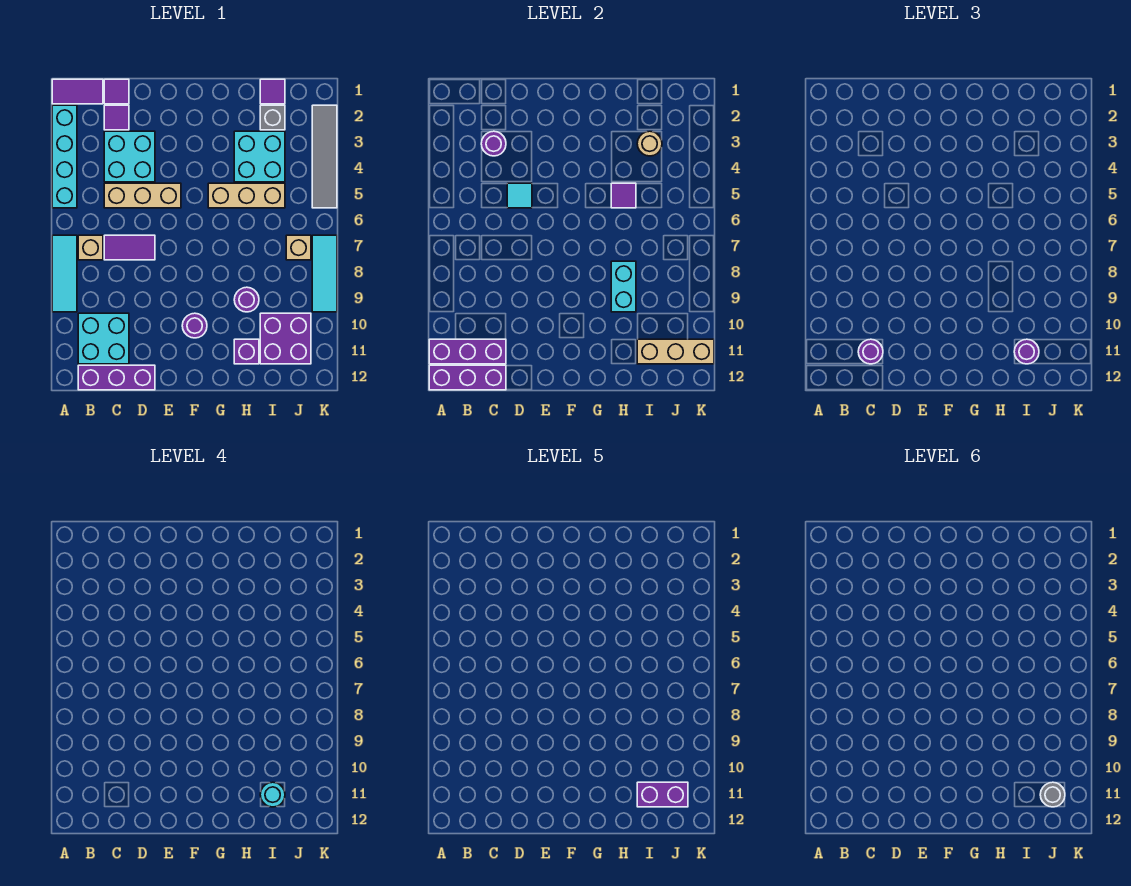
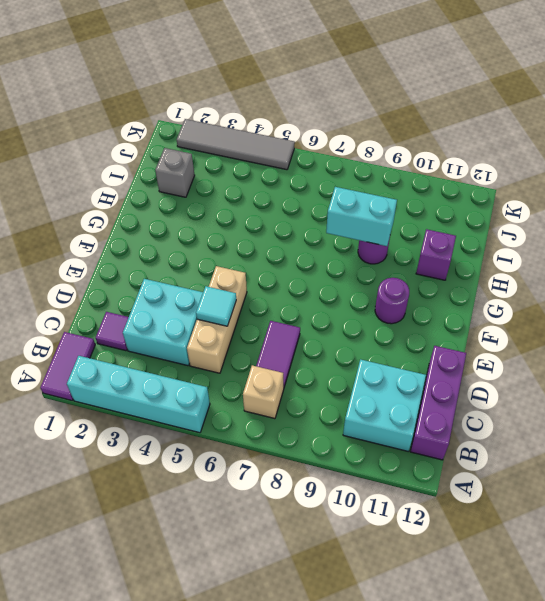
none -> cyan 1x3 tile [52,235,77,312]
none -> purple 1x1 tile [104,79,129,104]
none -> tan 1x3 brick [208,183,285,208]
none -> cyan 2x2 brick [234,131,285,182]

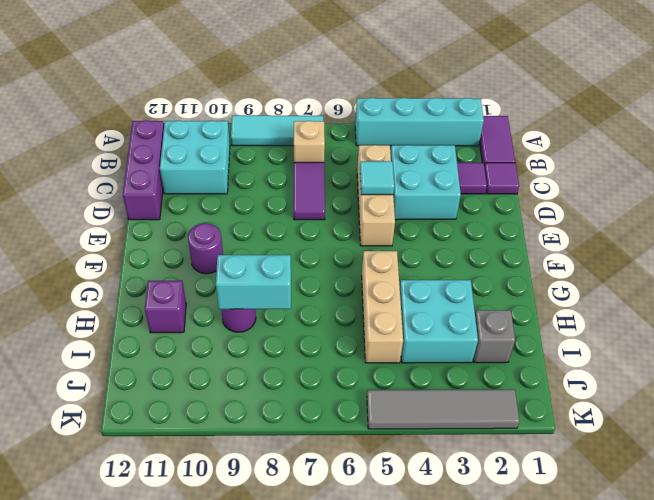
none -> purple 1x1 tile [260,79,285,104]
none -> purple 2x2 brick [260,313,311,364]
none -> tan 1x1 brick [286,235,311,260]
none -> cyan 1x3 tile [312,235,337,312]

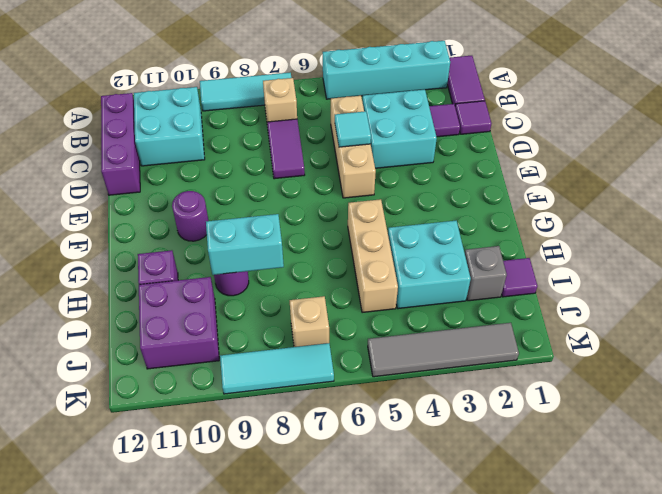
none -> purple 1x3 brick [429,339,506,364]
none -> purple 1x3 brick [429,365,506,390]
none -> purple 1x1 round brick [481,131,506,156]
none -> purple 1x1 tile [611,183,636,208]

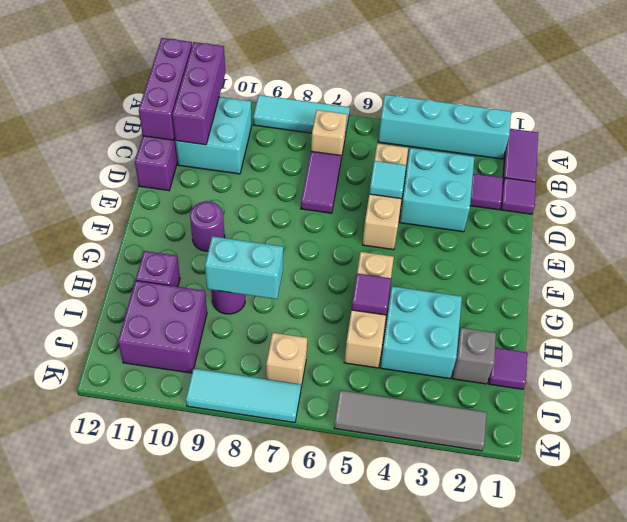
none -> purple 1x1 round brick [481,131,506,156]
none -> tan 1x1 round brick [637,131,662,156]
none -> tan 1x3 brick [637,339,714,364]
none -> purple 1x1 round brick [858,339,883,364]

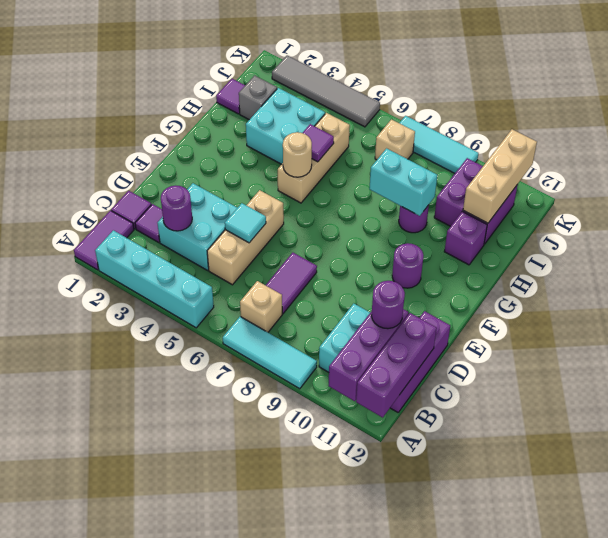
tan 1x1 round brick [283,132,312,177] -> tan 1x1 round brick moved to [637,131,662,156]
none -> purple 1x1 round brick [1014,339,1039,364]
none -> cyan 1x1 round brick [260,782,285,807]
none -> purple 1x2 brick [637,782,688,807]
none -> grey 1x1 round brick [1040,782,1065,807]

